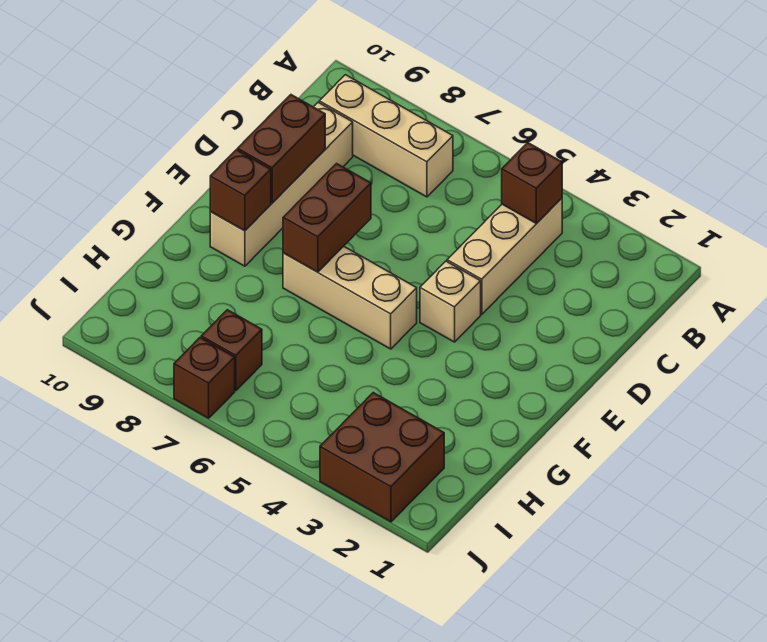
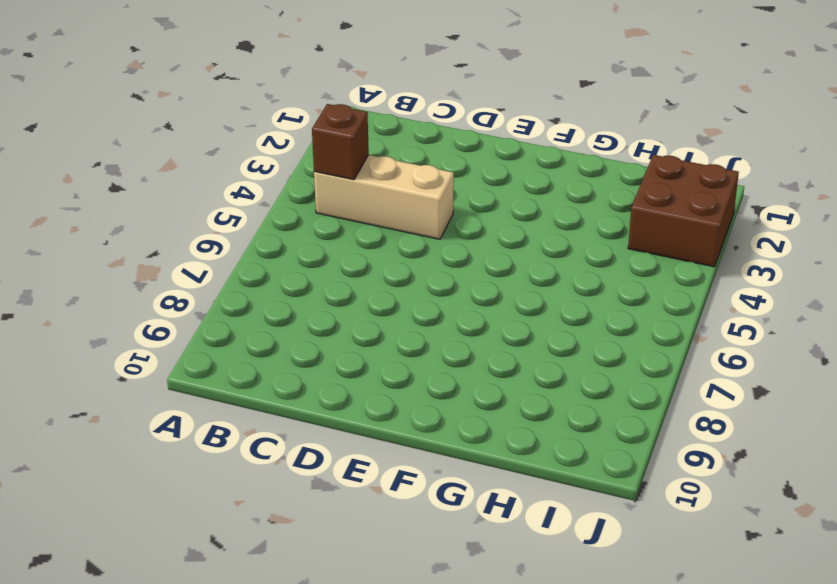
none -> tan 1x3 brick [319,75,453,197]
none -> tan 1x4 brick [210,102,353,266]
none -> tan 1x1 brick [420,261,481,342]

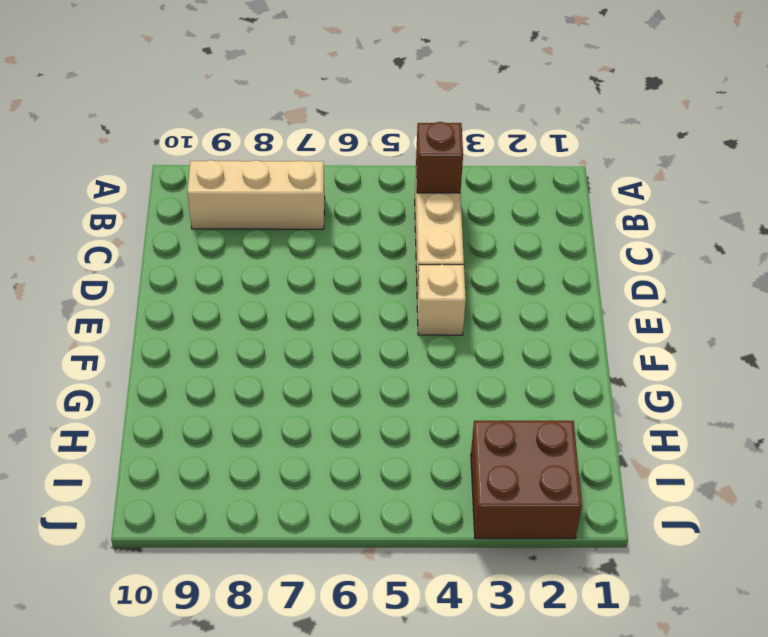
none -> tan 1x4 brick [210,102,353,266]
none -> tan 1x3 brick [283,246,417,349]
none -> brown 1x1 brick [201,310,262,391]

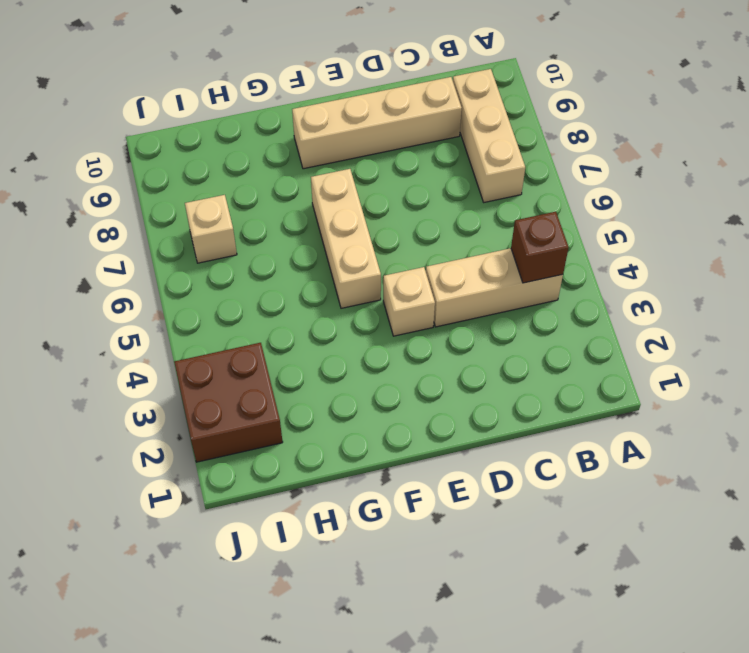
tan 1x1 brick [185,195,237,263] -> brown 1x1 brick [201,310,262,391]
none -> brown 1x1 brick [174,338,235,418]
none -> brown 1x2 brick [237,95,325,203]
none -> brown 1x2 brick [283,164,371,272]

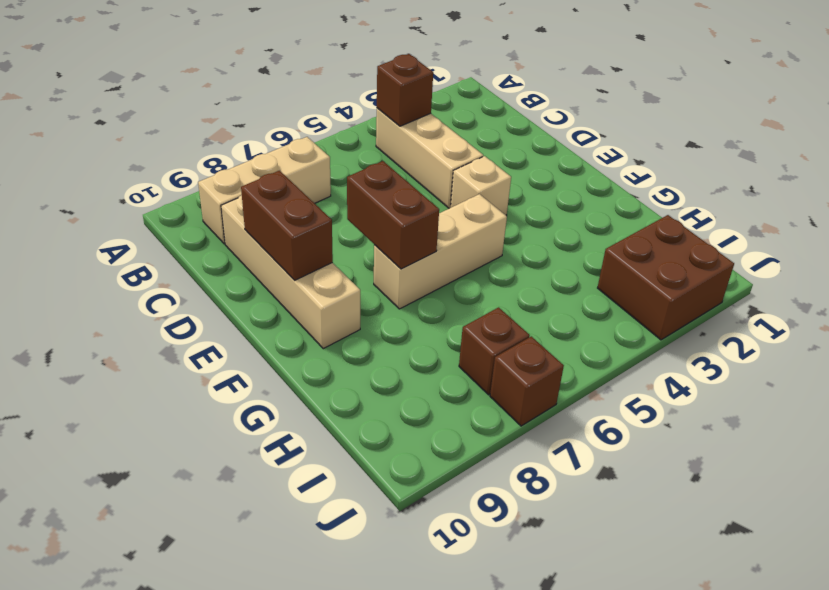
none -> brown 1x1 brick [210,150,271,231]

